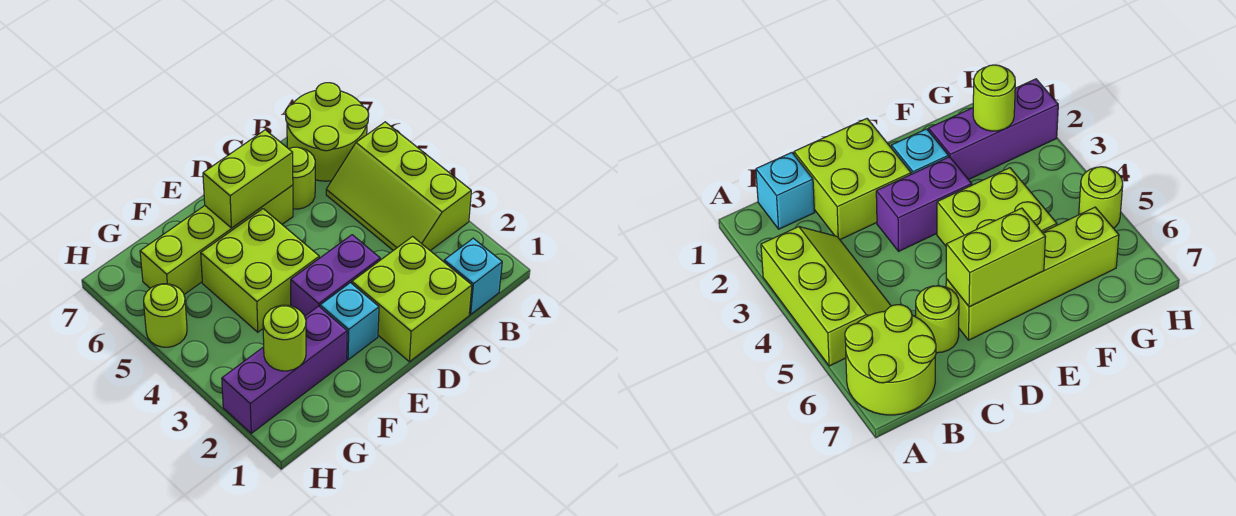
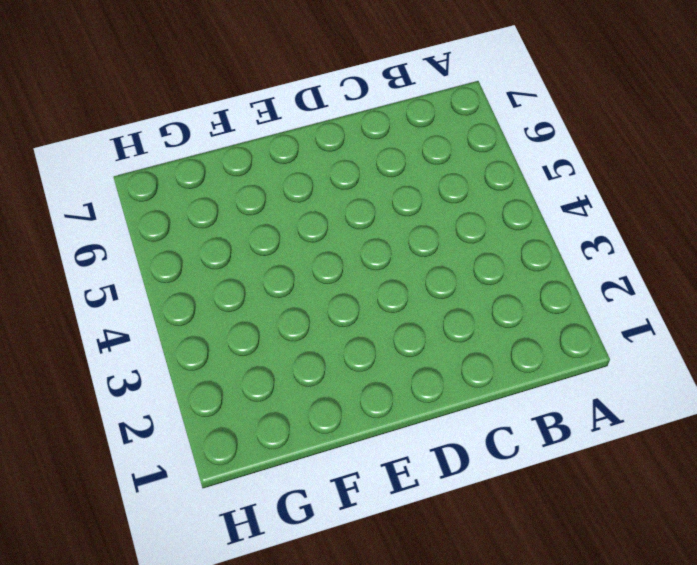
none -> lime 2x3 slope [326,122,471,251]
none -> lime 2x2 round brick [286,83,369,181]
none -> cyan 1x1 brick [444,238,502,314]

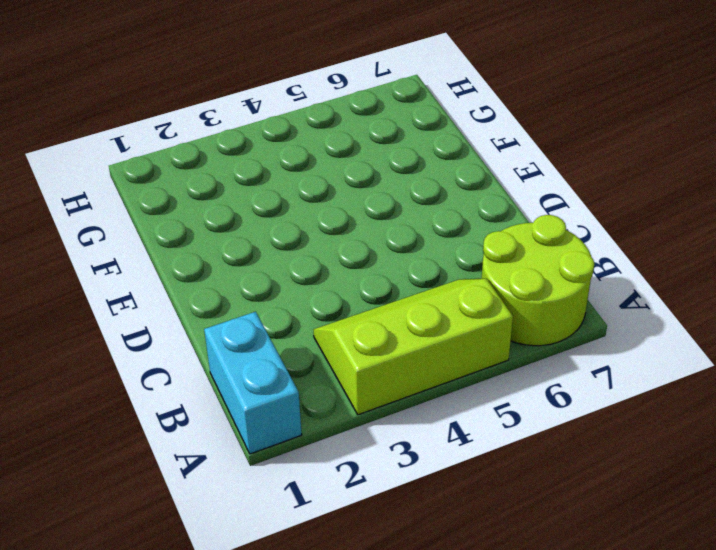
cyan 1x2 brick [204,312,302,454] -> cyan 1x1 brick [444,238,502,314]
none -> lime 2x2 brick [352,237,472,362]
none -> lime 1x1 round brick [289,147,315,209]
none -> purple 1x2 brick [291,235,380,316]

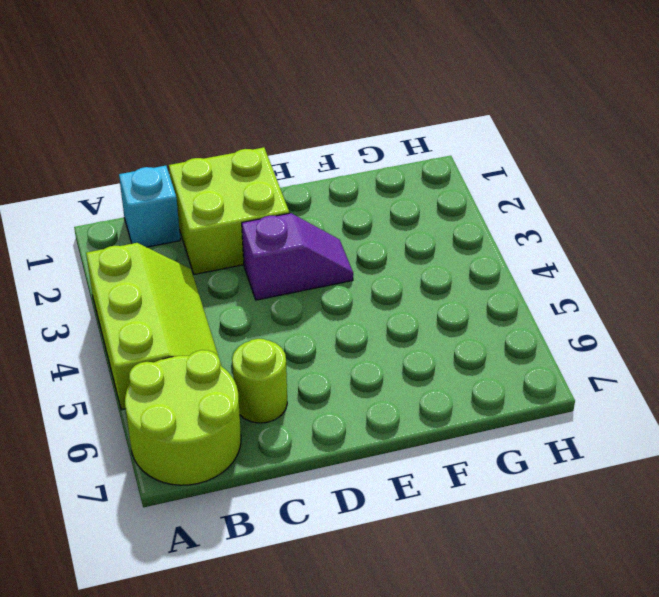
purple 1x2 slope [242,213,353,300] -> purple 1x2 brick [291,235,380,316]
none -> lime 1x4 brick [140,185,293,294]
none -> cyan 1x1 brick [320,283,379,360]
none -> lime 2x2 brick [201,209,319,332]

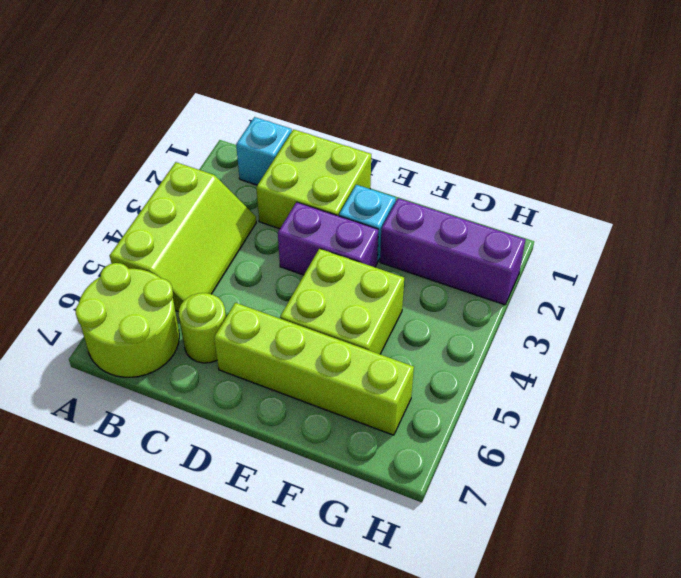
none -> lime 1x1 round brick [144,284,187,347]
none -> lime 1x2 brick [203,130,293,228]
none -> lime 1x1 round brick [263,305,306,371]

